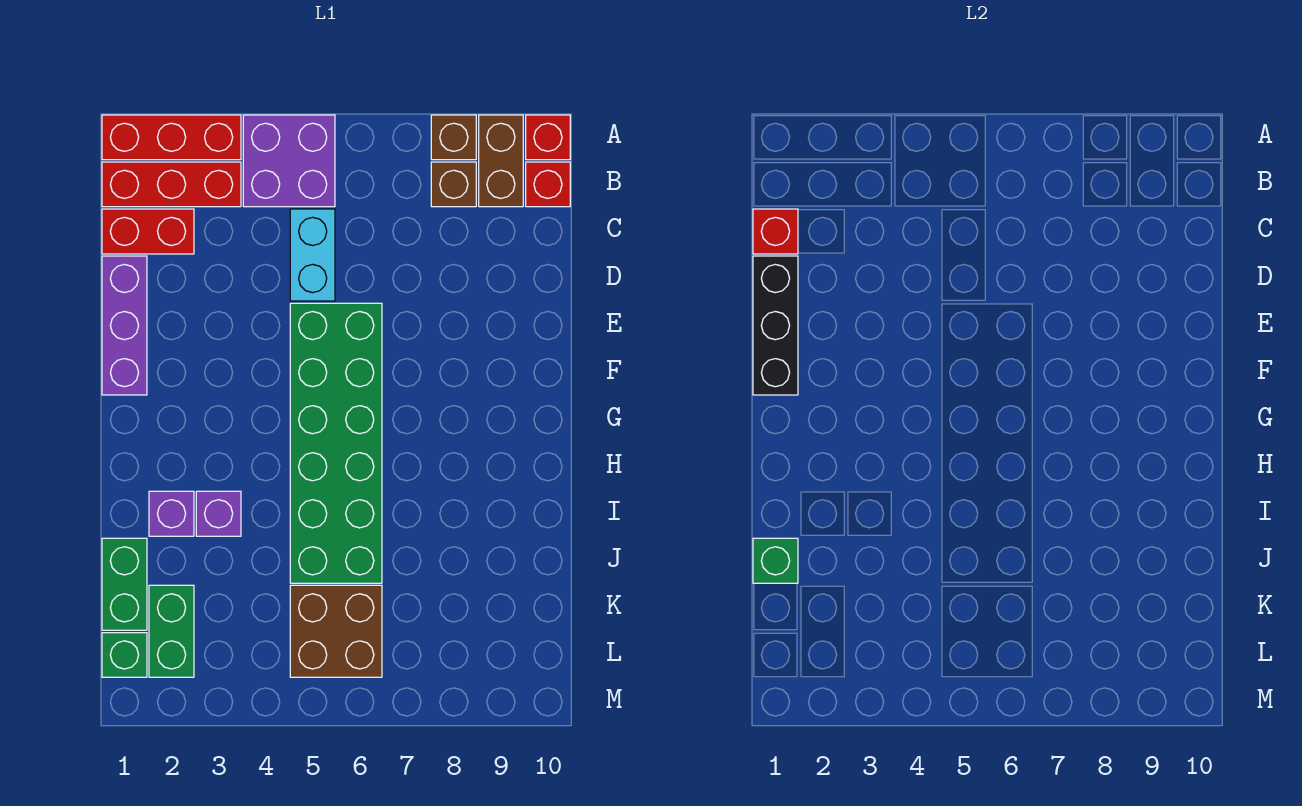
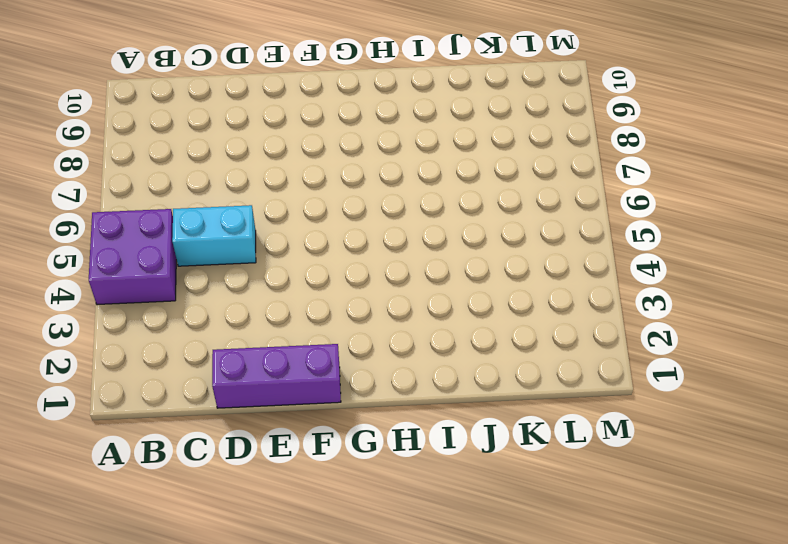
none -> red 1x3 brick [102,115,241,160]
none -> brown 1x1 brick [431,115,476,160]
none -> brown 1x2 brick [479,115,523,207]

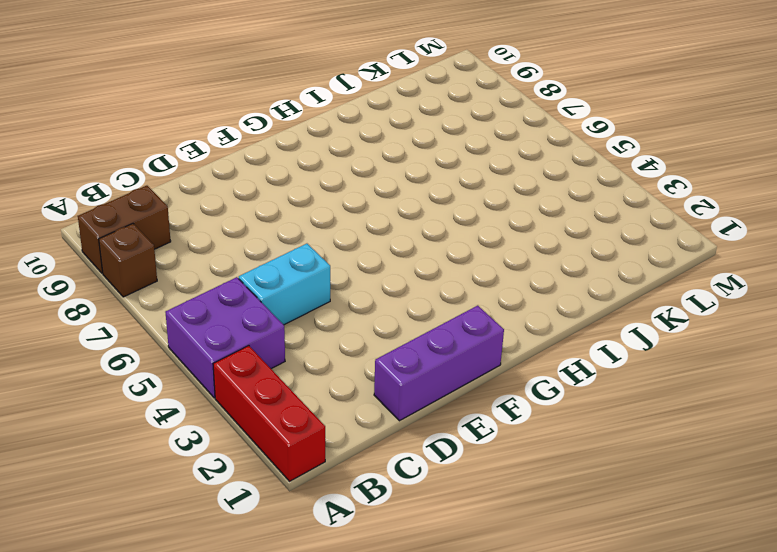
none -> red 1x1 brick [526,115,570,160]
none -> red 1x3 brick [102,162,241,207]
none -> brown 1x1 brick [431,162,476,207]

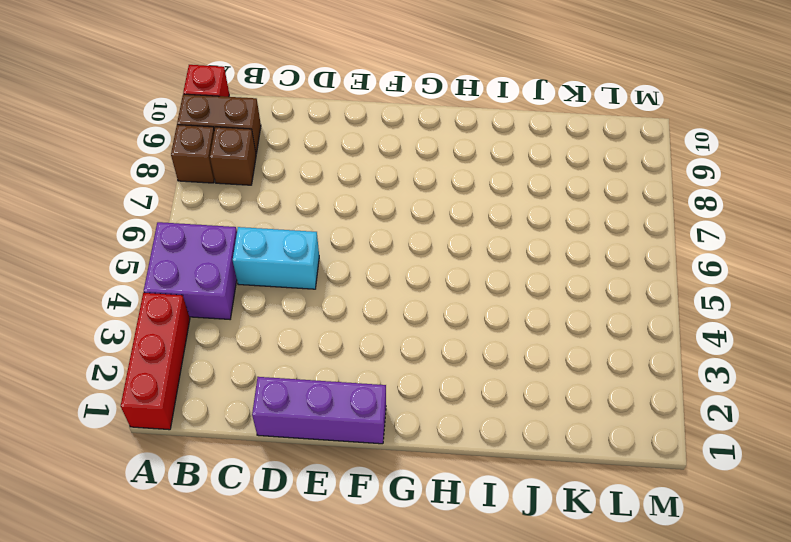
none -> red 1x3 brick [102,162,241,207]
none -> red 1x1 brick [526,162,570,207]
none -> red 1x2 brick [102,209,194,254]

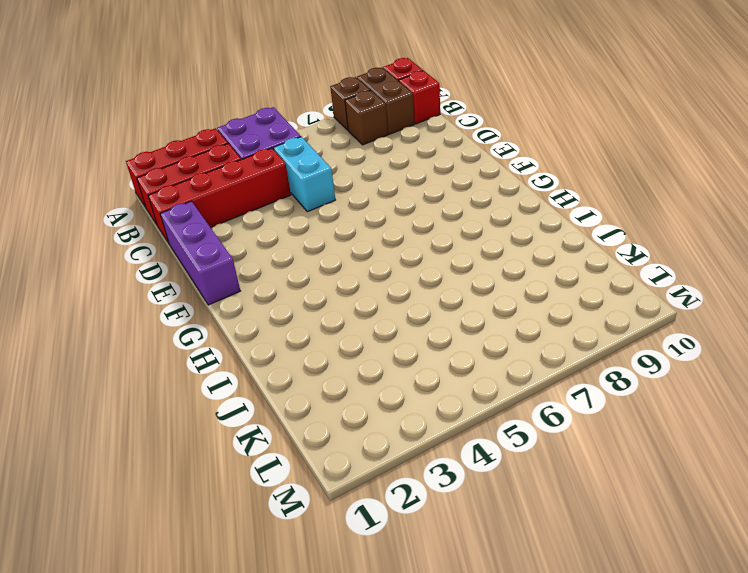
red 1x4 brick [148,148,291,243] -> red 1x2 brick [102,209,194,254]
none -> green 2x6 brick [290,303,382,583]
none -> purple 1x1 brick [149,491,194,536]
none -> purple 1x1 brick [196,491,241,536]

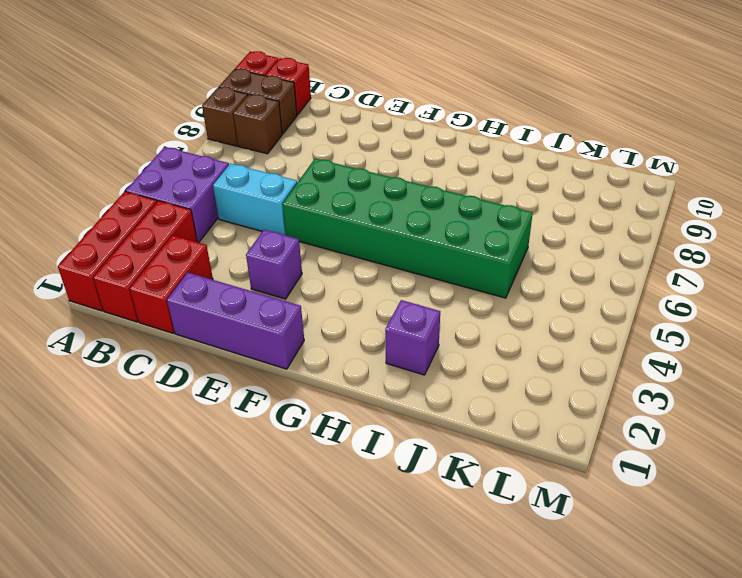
purple 1x1 brick [246,230,302,299] -> purple 1x1 brick moved to [196,491,241,536]
none -> green 1x2 brick [102,538,147,630]
none -> green 1x2 brick [149,585,194,677]
none -> brown 2x2 brick [290,585,382,677]

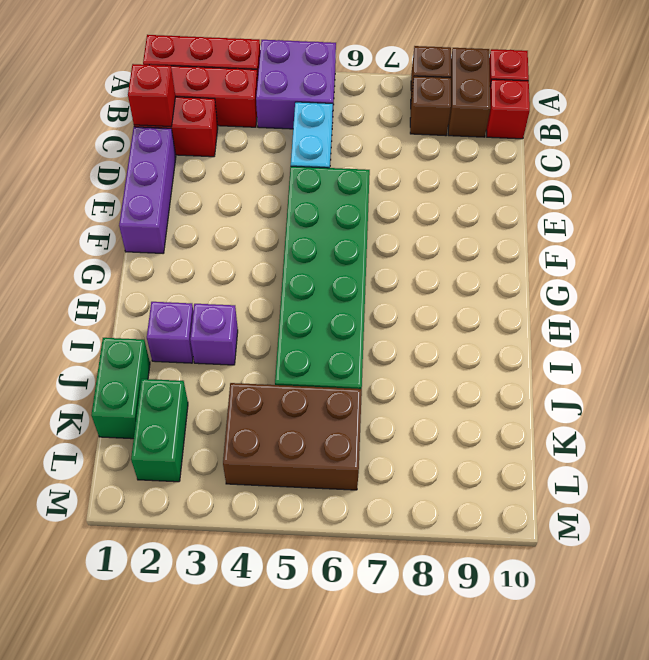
brown 2x3 brick [223,383,362,490] -> brown 2x2 brick [290,585,382,677]
none -> green 1x1 brick [102,633,147,677]
none -> black 1x3 brick [753,256,798,395]
none -> green 1x1 brick [753,538,798,583]

